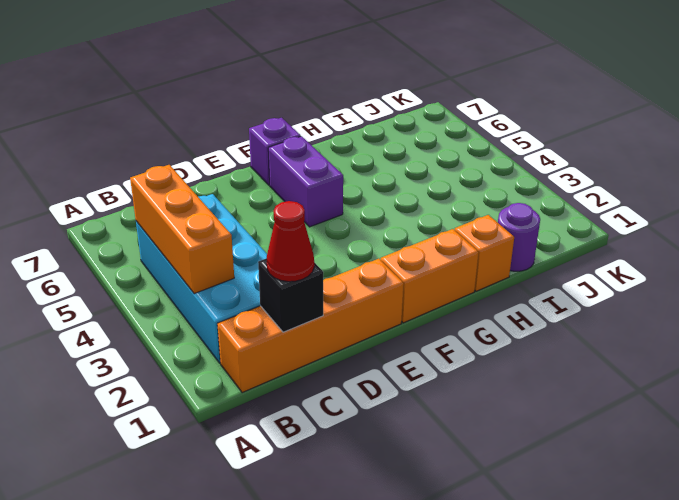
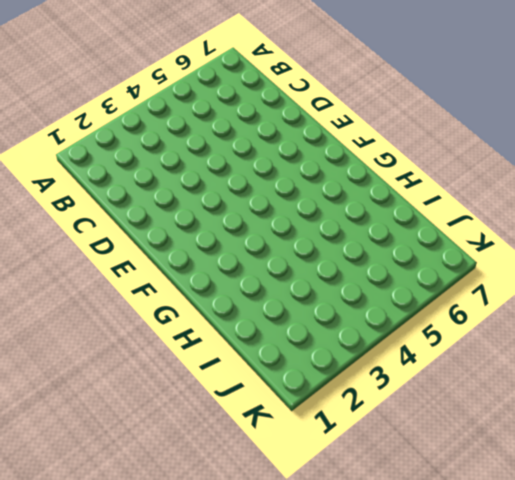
none -> orange 1x4 brick [217,259,404,393]
none -> cyan 2x4 brick [136,194,267,363]

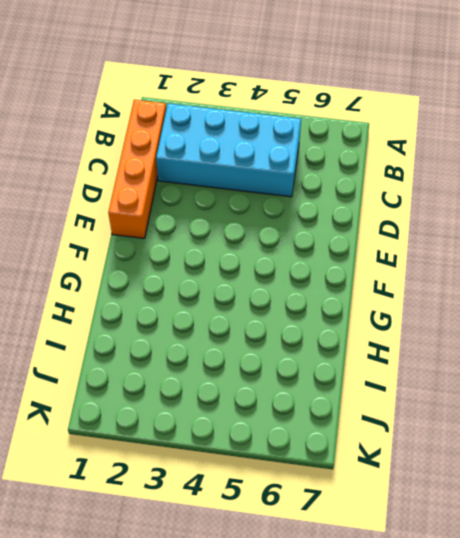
none -> orange 1x2 brick [381,229,479,323]
none -> purple 1x2 brick [268,136,343,227]

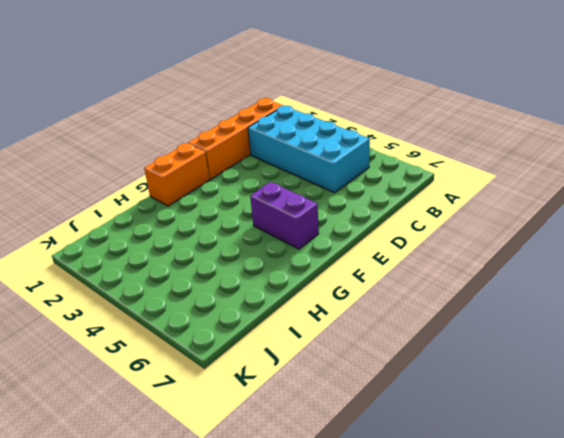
none -> purple 1x1 brick [249,118,301,185]
none -> orange 1x1 brick [455,215,514,291]

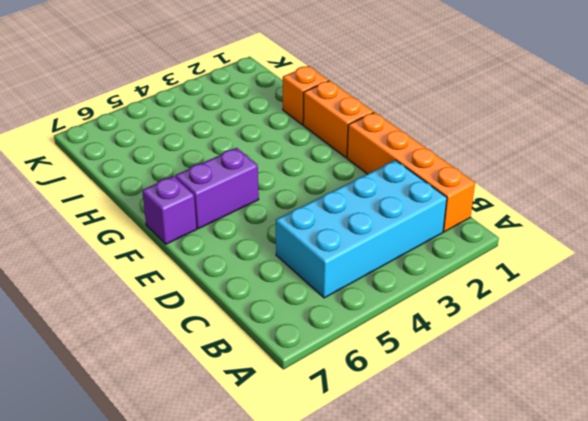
none -> purple 1x1 round brick [498,203,540,271]
none -> orange 1x3 brick [130,165,234,294]

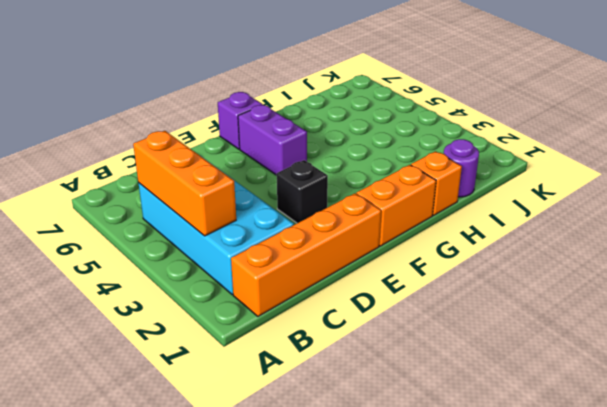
black 1x1 brick [277,160,328,223] -> black 1x1 brick moved to [258,258,323,332]
none -> red 1x1 cone [267,201,314,282]

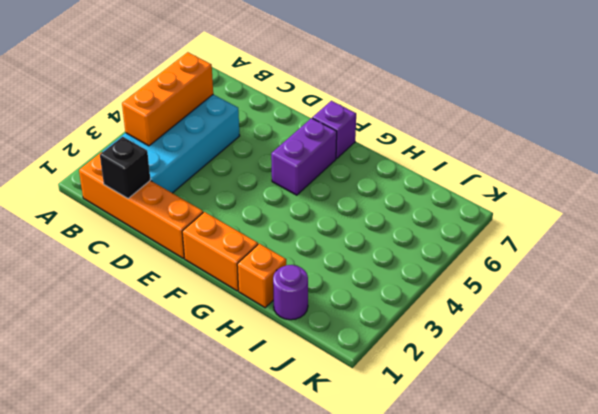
none -> red 1x1 cone [267,201,314,282]

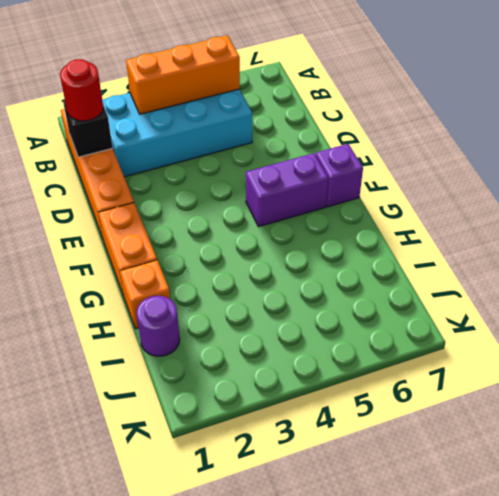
red 1x1 round brick [60,59,103,121] -> red 1x1 cone [267,201,314,282]

